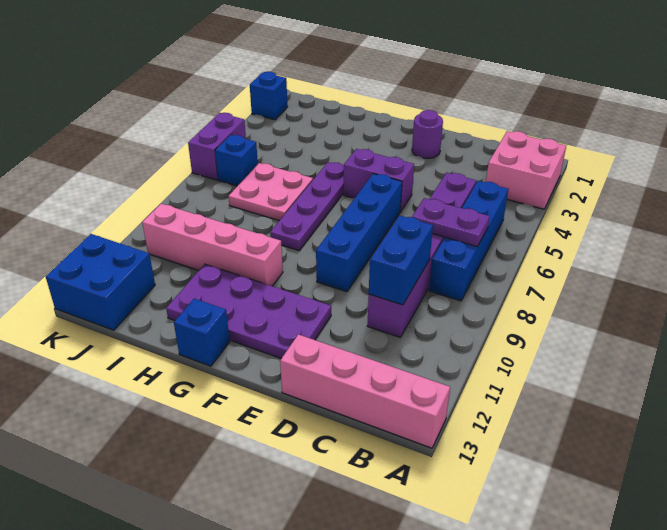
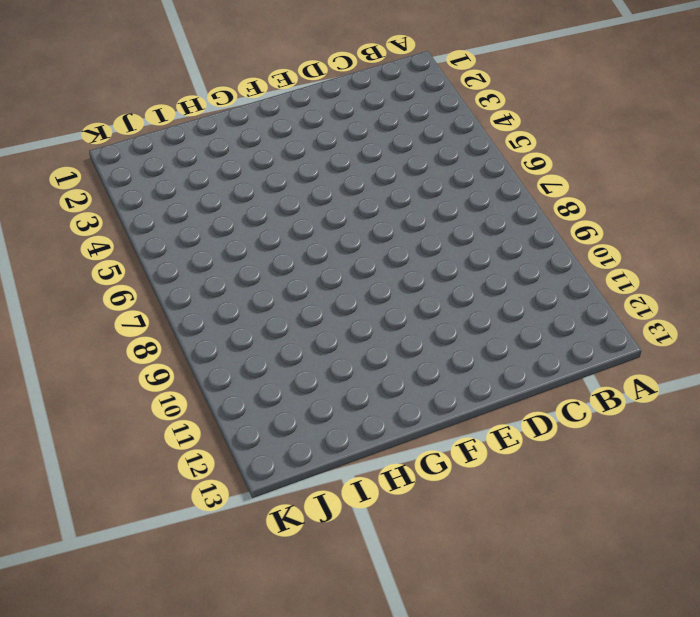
none -> pink 2x2 brick [486,131,566,209]
none -> pink 1x4 brick [280,334,450,448]
none -> blue 1x4 brick [429,181,508,301]

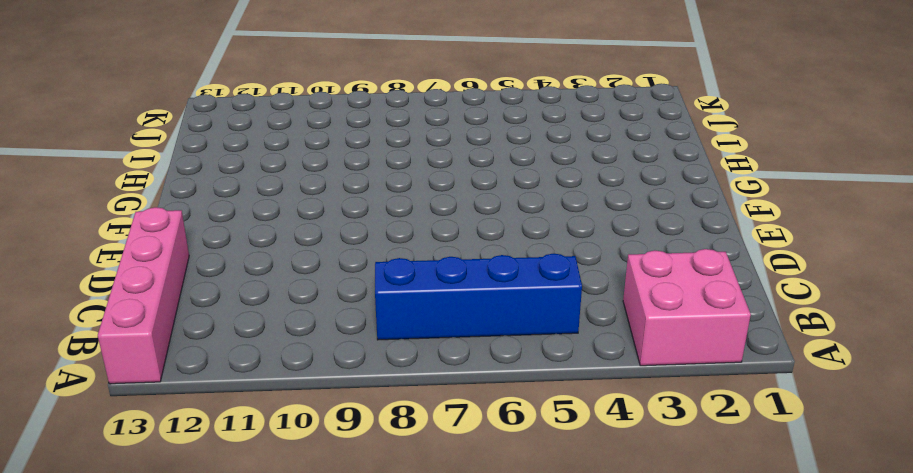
none -> purple 1x6 brick [367,173,476,337]
none -> purple 1x1 round brick [412,110,443,158]
none -> purple 1x2 brick [344,149,414,211]

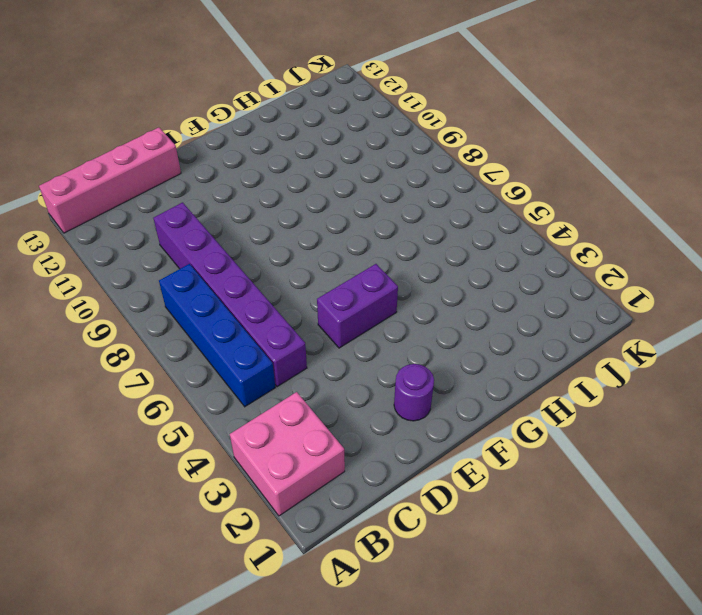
none -> blue 1x4 brick [316,174,402,292]
none -> purple 2x4 plate [166,264,331,358]
none -> purple 1x4 plate [270,162,344,251]

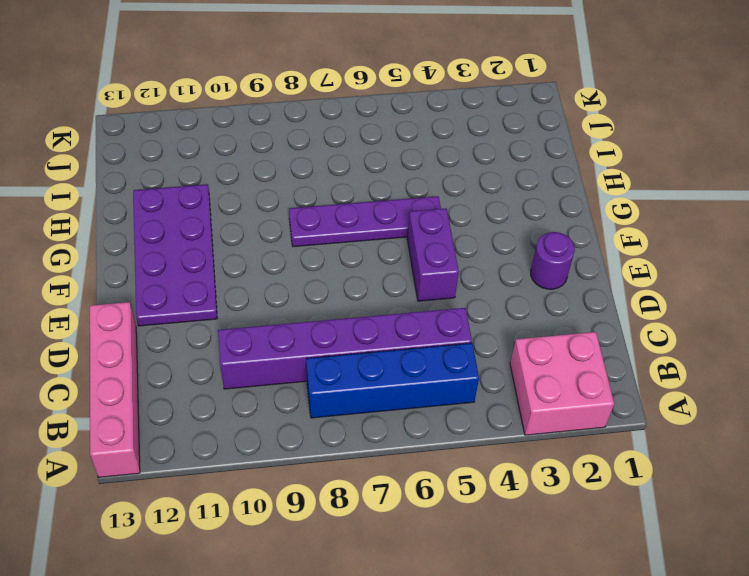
none -> blue 1x4 brick [316,174,402,292]
none -> pink 1x4 brick [142,204,283,286]
none -> blue 1x1 brick [174,299,230,366]

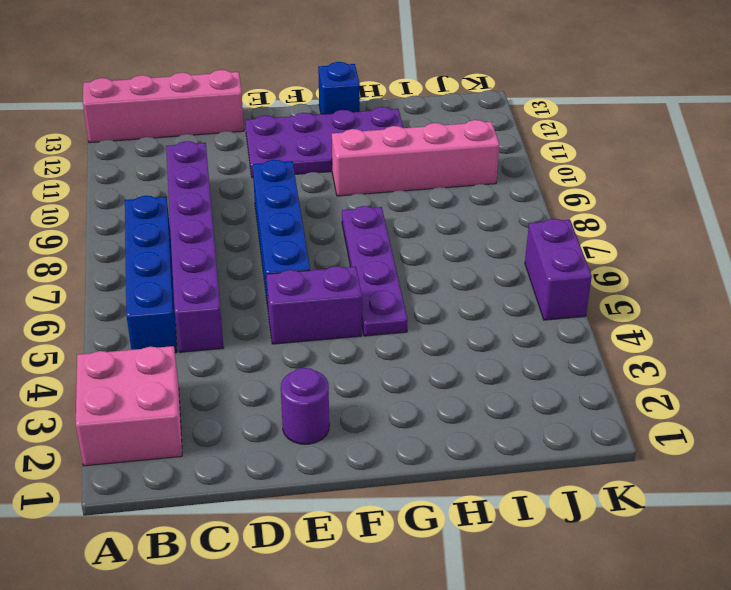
none -> pink 2x2 plate [229,163,313,221]
none -> blue 1x1 brick [215,135,258,186]
none -> blue 2x2 brick [46,234,155,330]

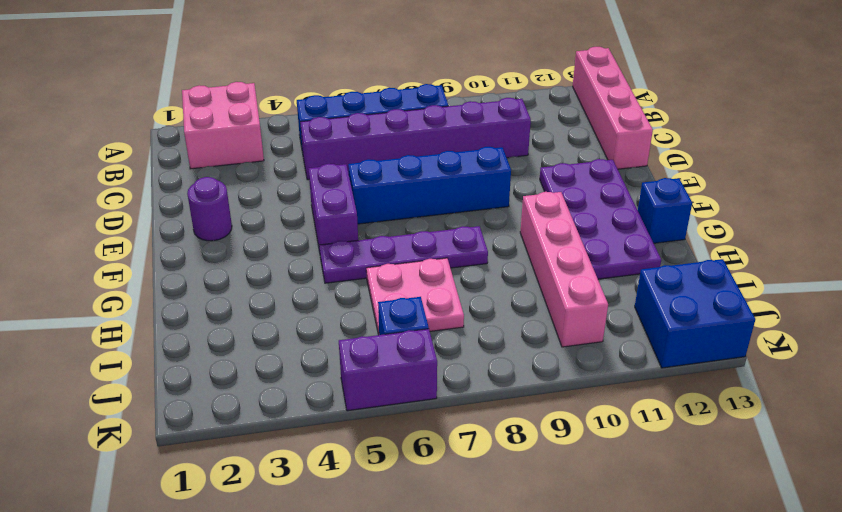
none -> blue 1x1 brick [250,72,288,120]
none -> purple 1x2 plate [412,198,490,246]
none -> blue 1x2 brick [369,215,433,305]

